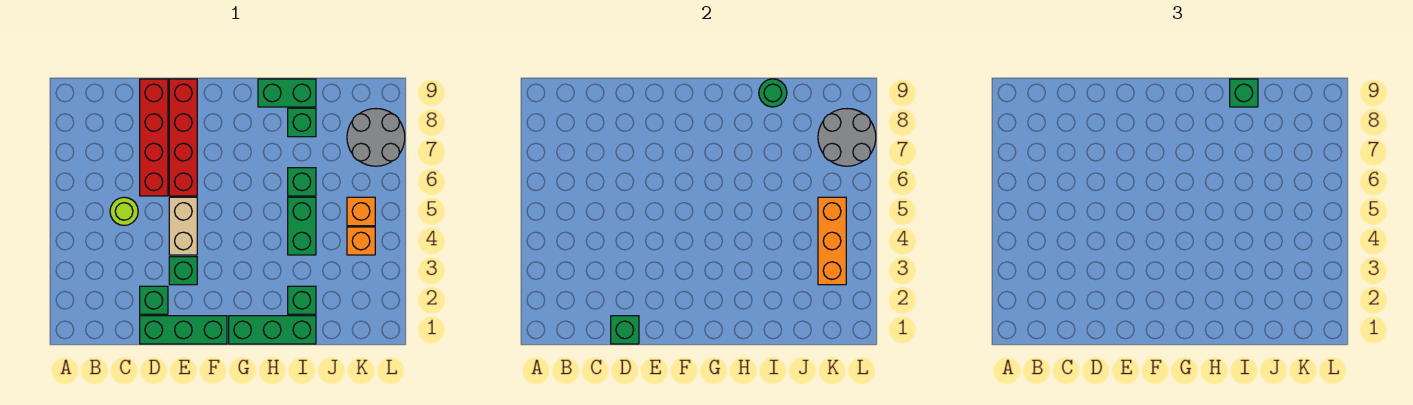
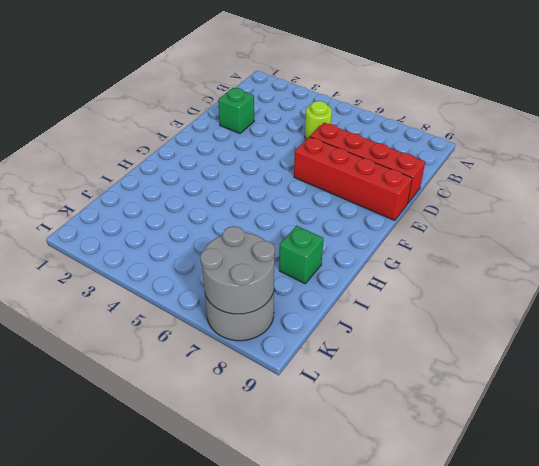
none -> green 1x3 brick [140,316,227,344]
none -> green 1x1 brick [169,257,197,285]
none -> tan 1x2 brick [169,197,197,255]

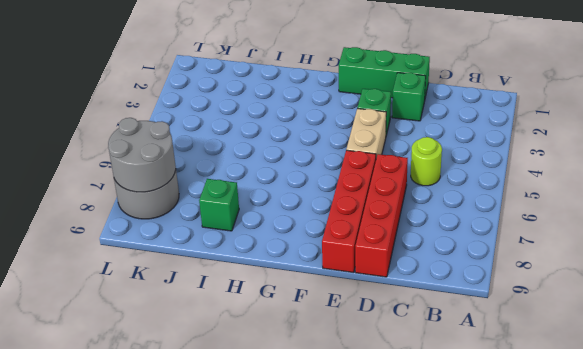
none -> green 1x3 brick [229,316,316,344]
none -> green 1x2 brick [258,79,316,107]
none -> green 1x1 brick [288,286,316,314]

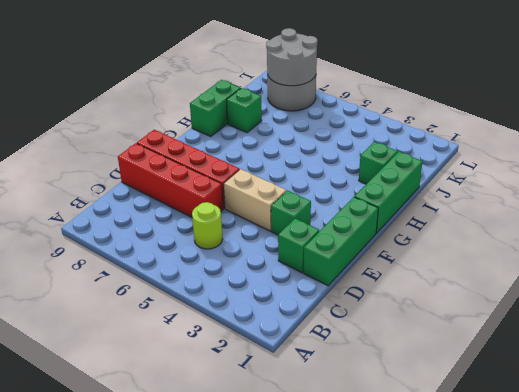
none -> green 1x2 brick [288,197,316,255]
none -> green 1x1 brick [288,168,316,196]
none -> orange 1x1 brick [347,227,375,255]

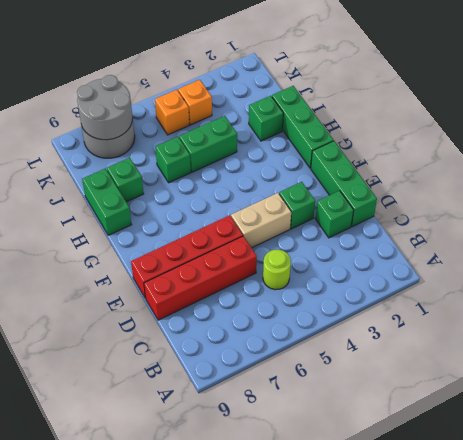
none -> green 1x1 brick [611,316,639,344]
none -> green 1x1 round brick [759,79,787,107]
none -> orange 1x3 brick [818,197,846,285]

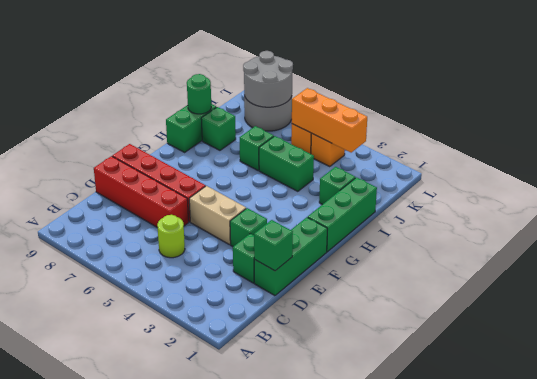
none -> green 1x1 brick [1230,79,1258,107]

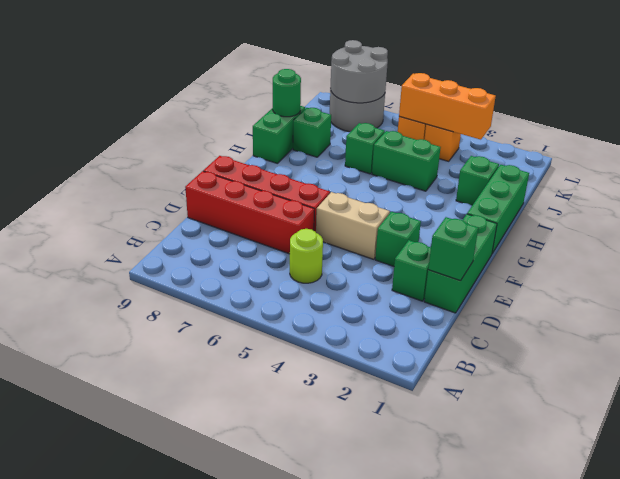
none -> green 1x1 brick [1230,79,1258,107]

